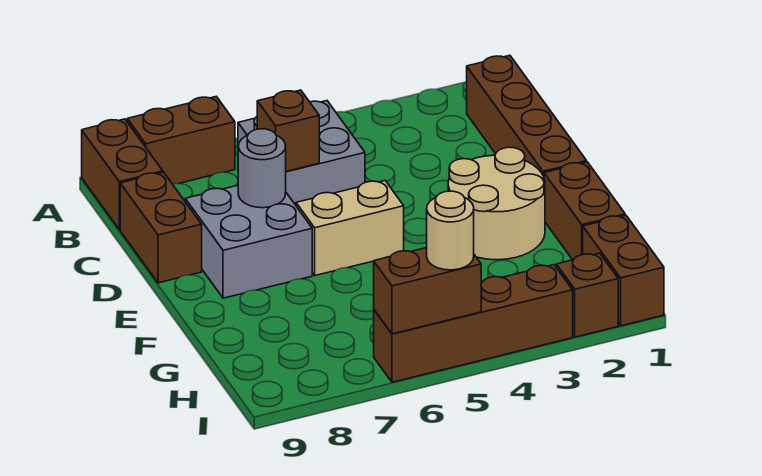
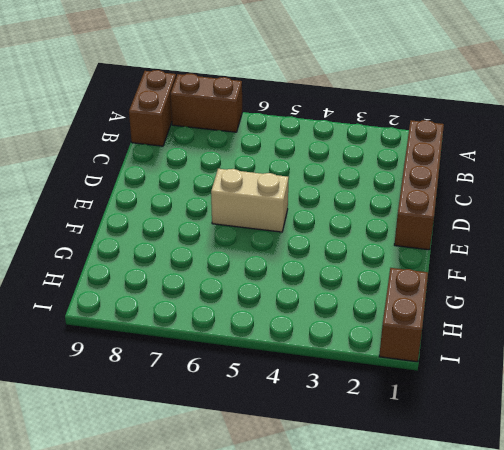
none -> grey 2x2 brick [238,101,365,205]
none -> brown 1x2 brick [120,172,202,283]
none -> grey 2x2 brick [185,186,312,298]

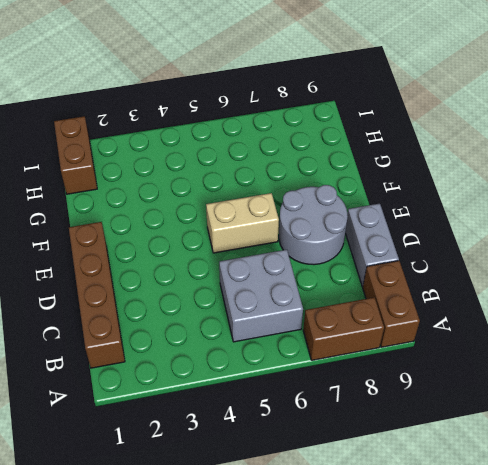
grey 1x2 brick [345,204,399,287] -> brown 1x2 brick [120,172,202,283]
grey 2x2 round brick [279,185,348,265] -> grey 2x2 brick [185,186,312,298]
none -> tan 2x2 round brick [448,147,545,260]
none -> brown 1x2 brick [544,162,625,260]
none -> brown 1x1 brick [556,253,618,337]

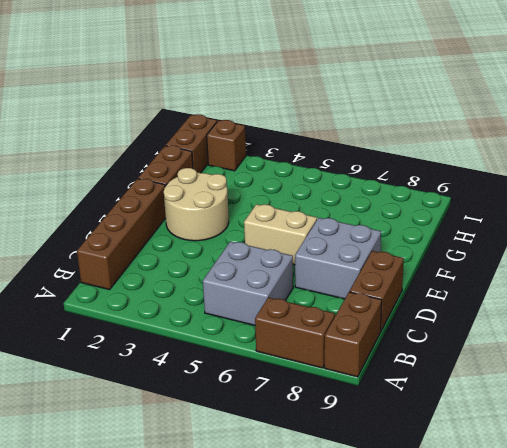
none -> brown 1x4 brick [374,265,573,382]
none -> brown 1x1 brick [257,90,319,171]
none -> grey 1x1 round brick [238,129,286,208]

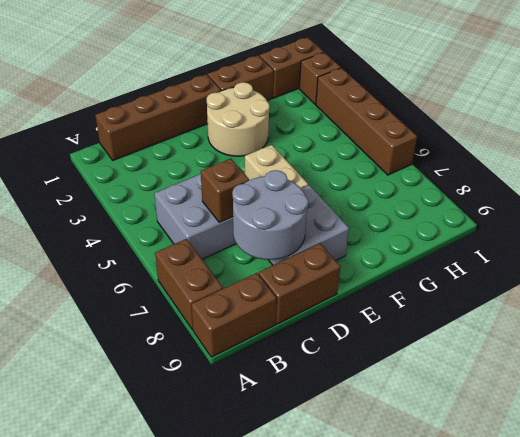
grey 2x2 round brick [232,170,308,260] -> grey 1x1 round brick [238,129,286,208]
none -> brown 1x2 brick [374,248,481,334]
none -> tan 1x1 round brick [427,191,474,270]

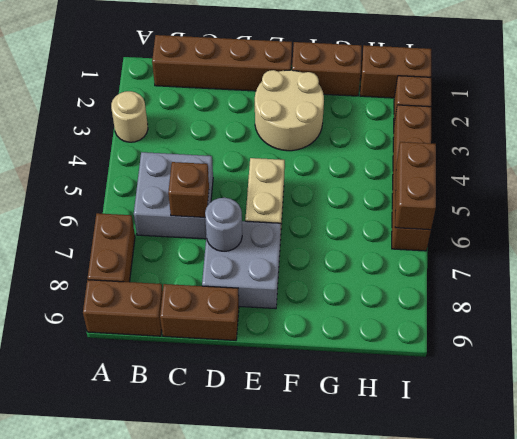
tan 1x1 round brick [111,91,148,142] -> tan 1x1 round brick moved to [427,191,474,270]

